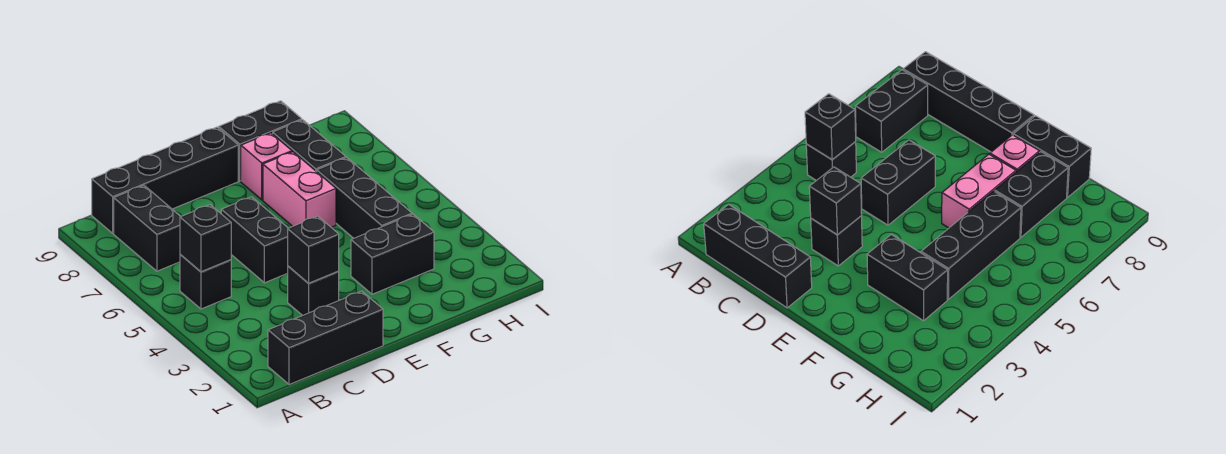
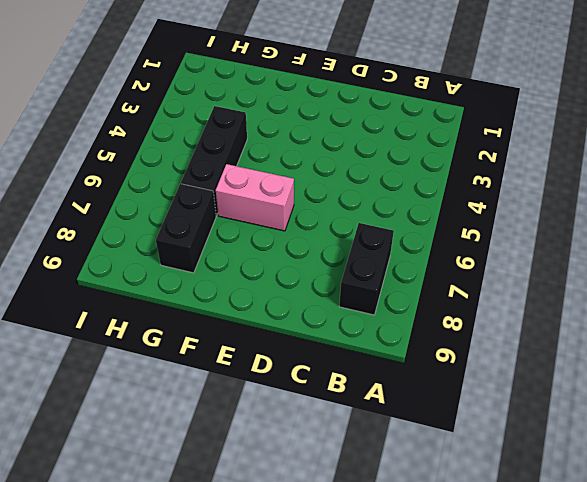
pink 1x2 brick [216,164,294,231] -> pink 1x2 brick turned to [263,152,336,227]
none -> black 1x3 brick [268,291,383,385]
none -> black 1x1 brick [180,255,231,309]
none -> black 1x4 brick [92,127,238,233]

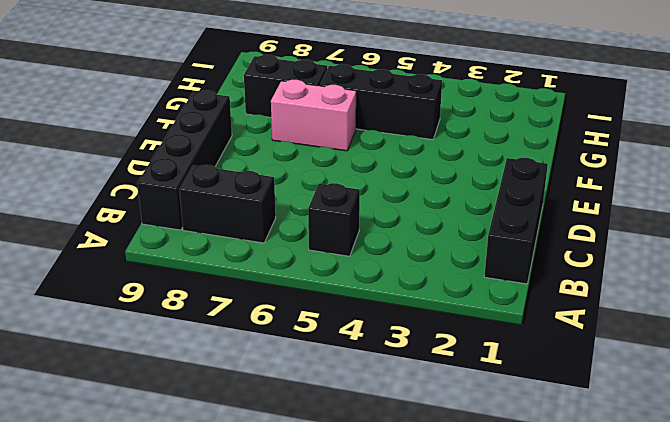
none -> black 1x1 brick [288,266,339,316]
none -> black 1x2 brick [221,197,288,283]
none -> black 1x2 brick [351,214,434,294]

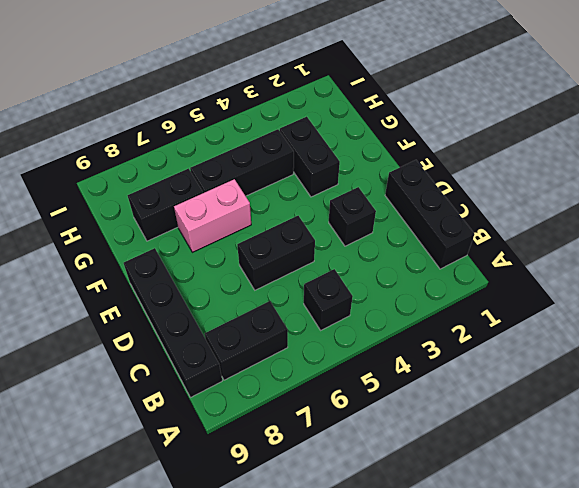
none -> pink 1x1 brick [241,133,292,200]
none -> black 1x2 brick [219,101,302,181]
none -> black 1x1 brick [180,205,231,272]

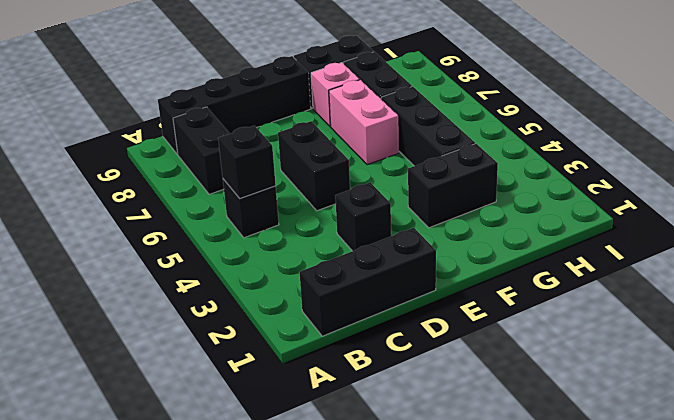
none -> black 1x1 brick [288,216,339,283]

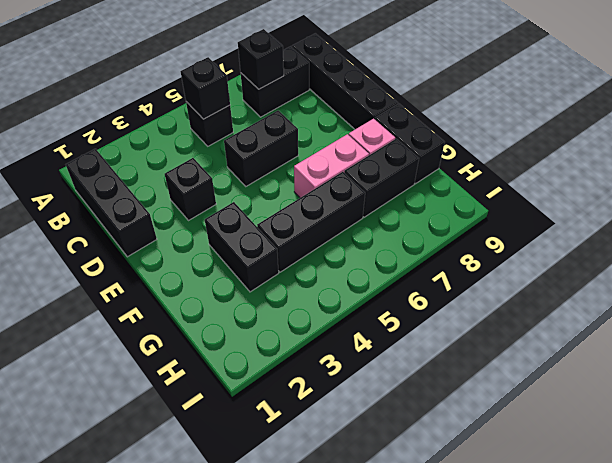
black 1x1 brick [238,29,284,89] -> black 1x1 brick moved to [288,216,339,283]

